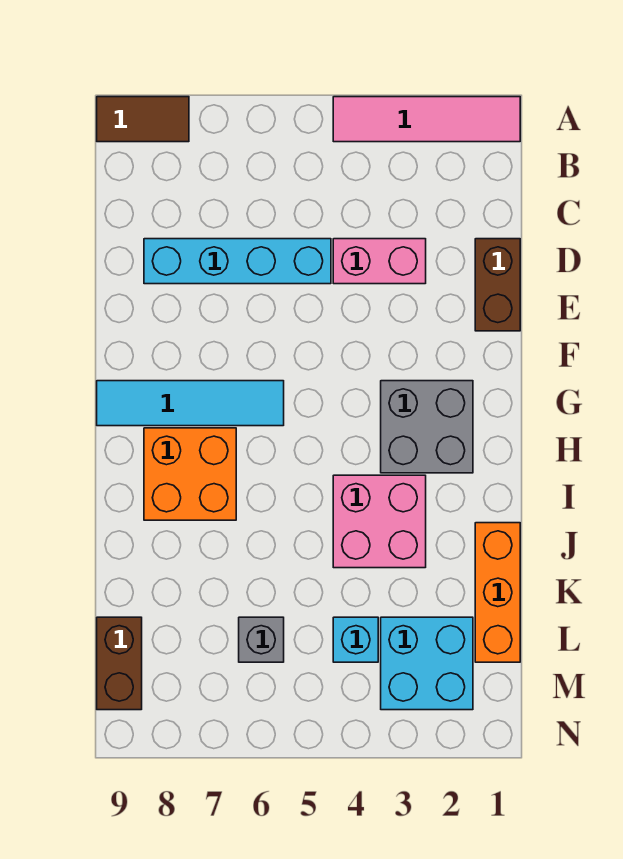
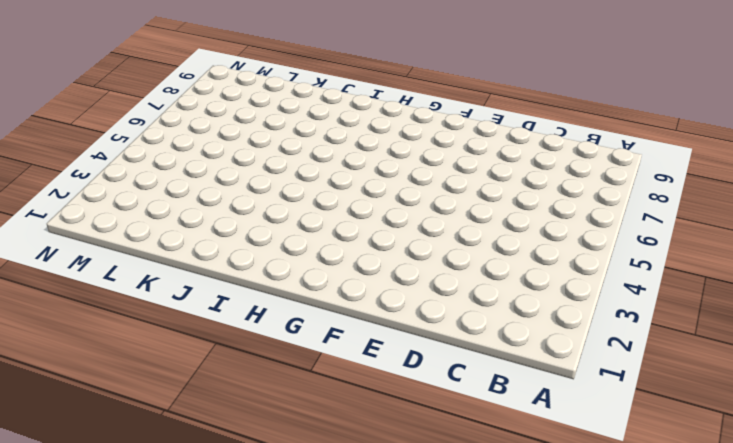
none -> pink 1x4 tile [333,97,520,142]
none -> brown 1x2 tile [97,97,189,142]
none -> brown 1x2 brick [475,239,520,331]

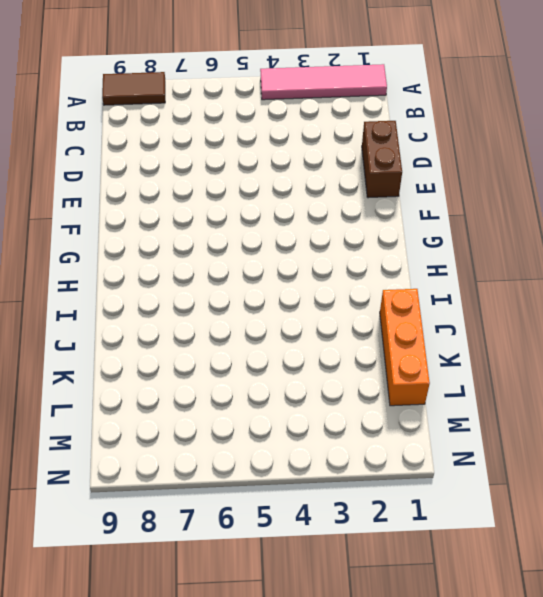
none -> pink 1x2 brick [333,239,426,284]
none -> cyan 1x4 brick [144,239,331,284]
none -> grey 2x2 brick [381,381,473,473]

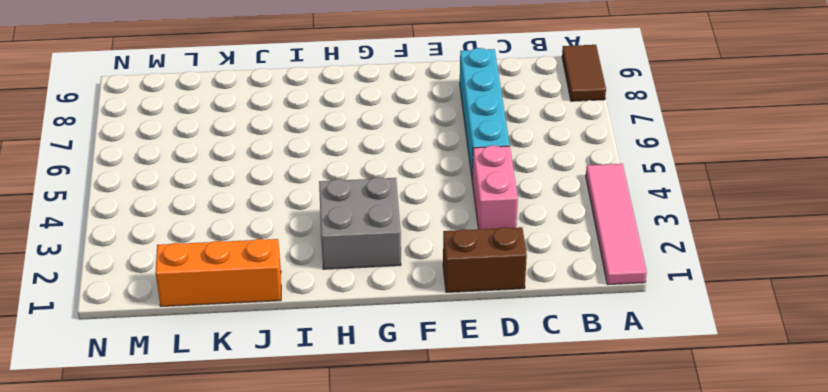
none -> cyan 1x4 tile [97,381,284,426]
none -> orange 2x2 brick [144,428,236,520]
none -> pink 2x2 brick [333,475,426,568]

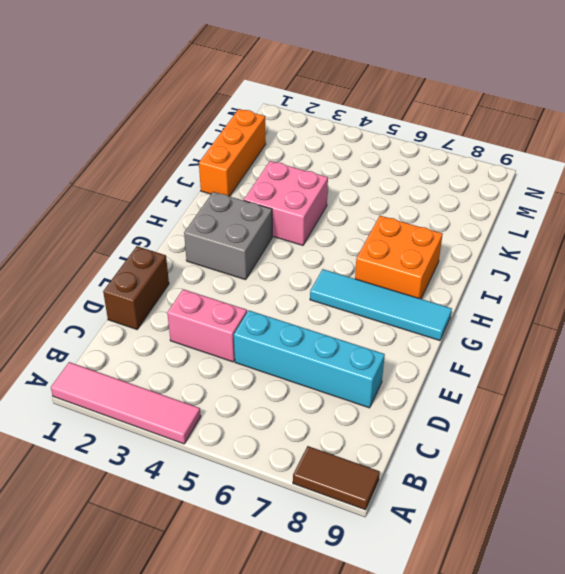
none -> cyan 2x2 brick [381,617,473,710]
none -> cyan 1x1 brick [333,617,378,662]
none -> grey 1x1 brick [239,617,284,662]

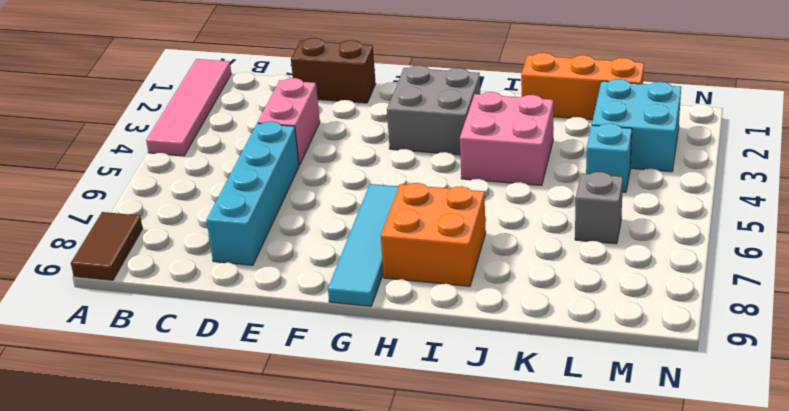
none -> brown 1x2 brick [97,617,142,710]

